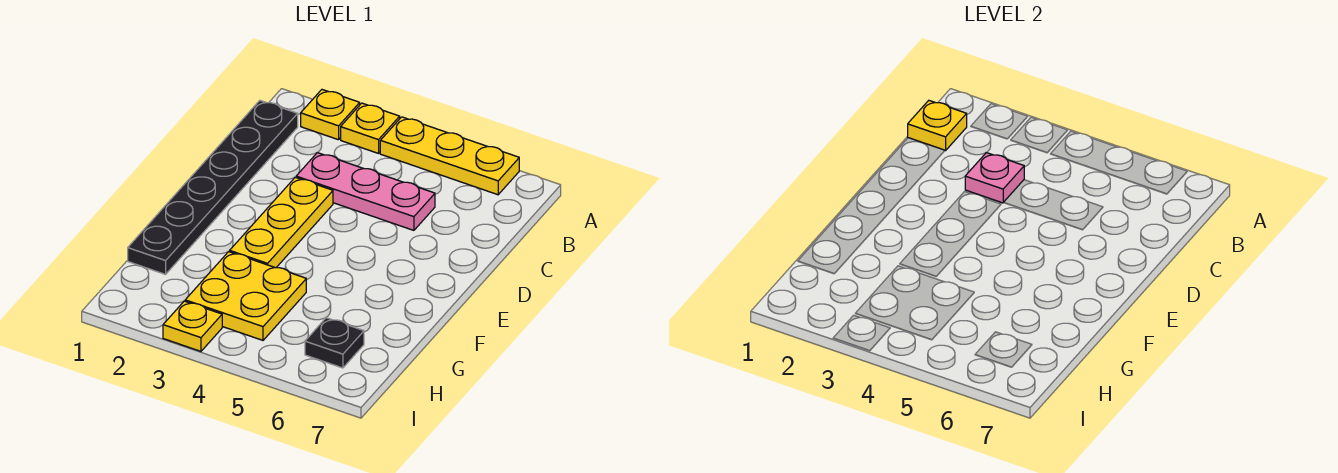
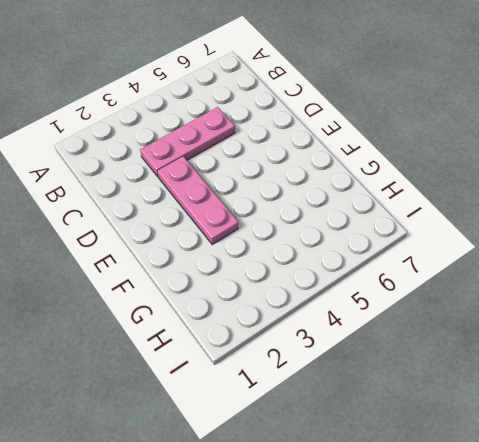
pink 1x3 plate [157,156,238,244] -> yellow 1x3 plate [230,177,333,268]
none -> yellow 1x1 plate [301,90,360,140]
none -> yellow 1x1 plate [341,103,400,153]

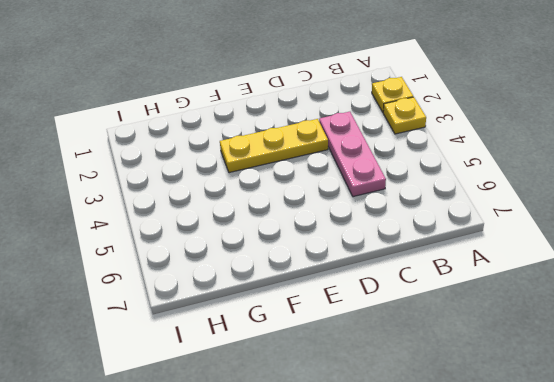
none -> yellow 1x3 plate [380,117,519,195]
none -> black 1x6 plate [128,101,298,274]

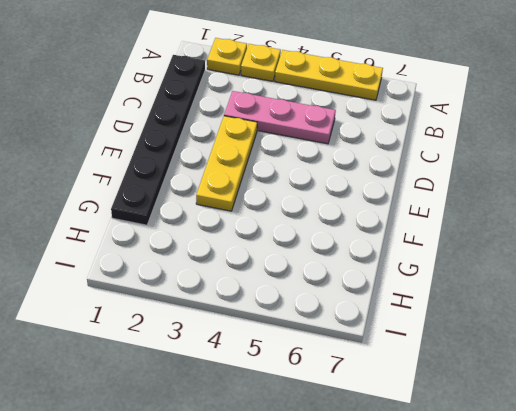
none -> yellow 2x2 plate [185,252,306,340]
none -> black 1x1 plate [305,318,364,368]

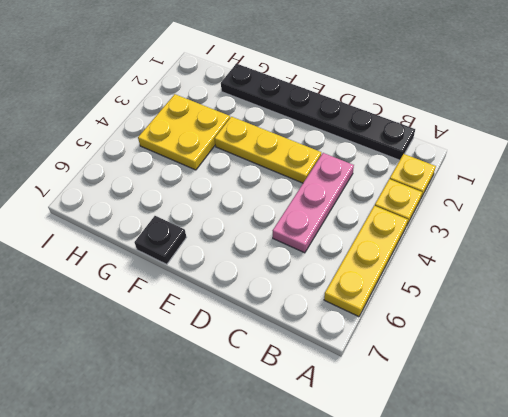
black 1x1 plate [135,216,187,264] -> black 1x1 plate moved to [305,318,364,368]
none -> yellow 1x1 plate [163,301,222,351]
none -> yellow 1x1 plate [908,101,967,151]

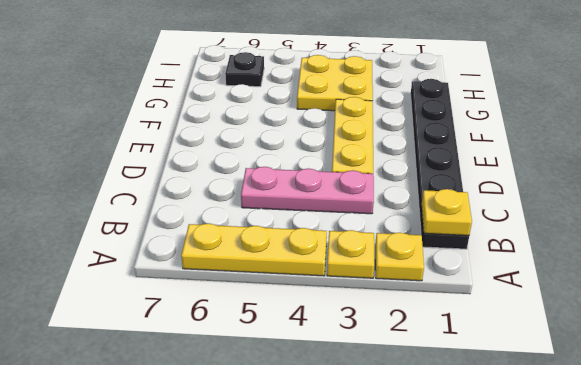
none -> yellow 1x1 plate [163,301,222,351]
none -> pink 1x1 plate [965,153,1024,203]

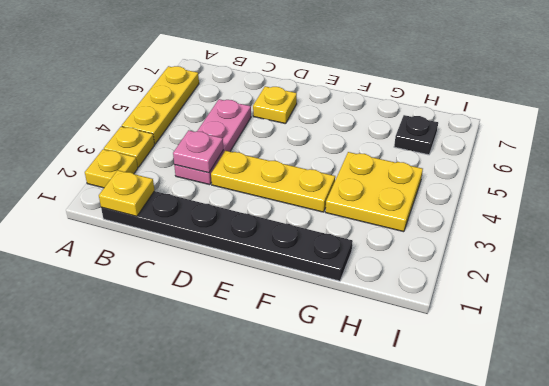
yellow 1x1 plate [253,86,297,124] -> yellow 1x1 plate moved to [163,301,222,351]

